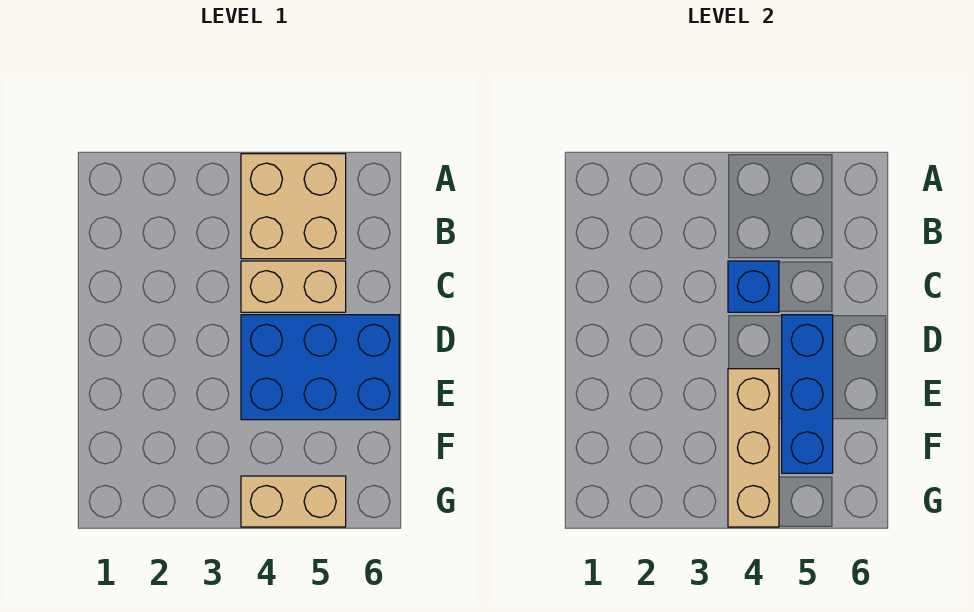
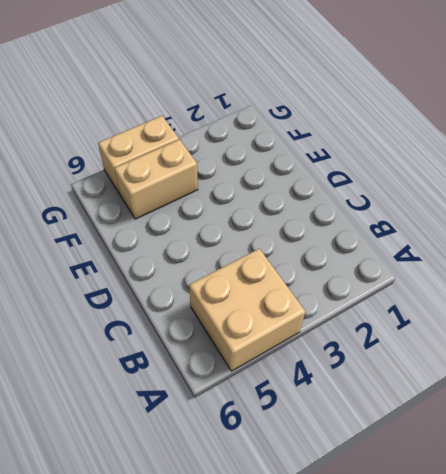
tan 1x2 brick [114,139,198,219] -> tan 1x2 brick moved to [241,261,346,312]
none -> blue 2x3 brick [241,315,399,420]
none -> blue 1x1 brick [728,261,779,312]

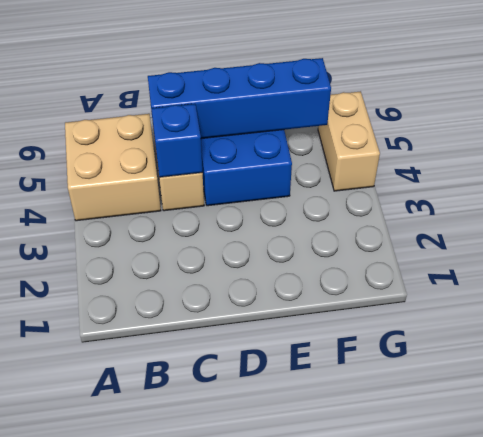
blue 1x4 brick [148,58,331,139] -> blue 1x3 brick [782,315,833,473]
none -> tan 1x3 brick [728,369,779,527]

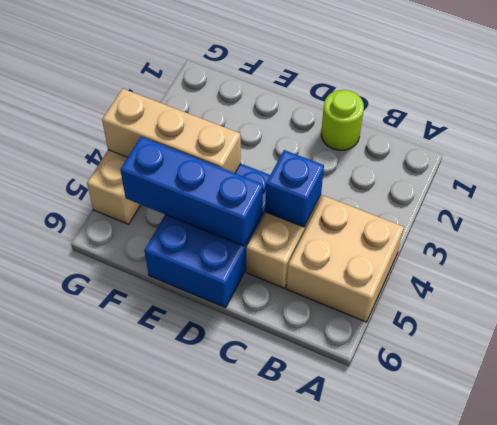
lime 1x1 round brick [321,90,364,150] -> none

